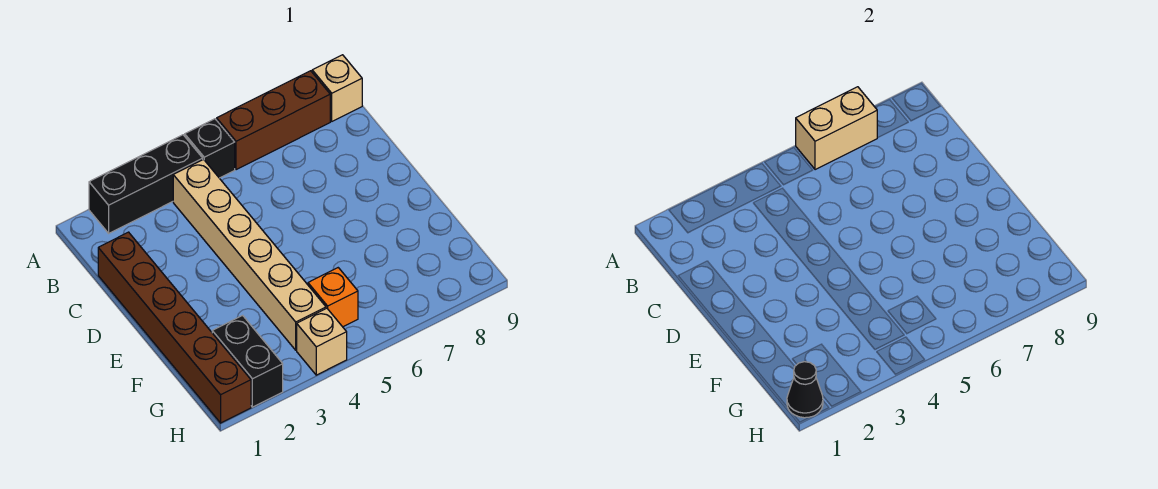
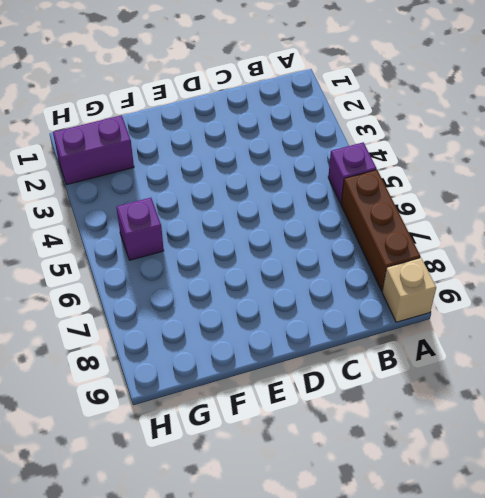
purple 1x1 brick [328,142,377,203] -> black 1x1 brick [185,119,235,178]
purple 1x2 brick [53,115,134,185] -> black 1x2 brick [212,315,283,407]
purple 1x1 brick [116,198,164,260] -> orange 1x1 brick [308,268,358,327]
none -> black 1x3 brick [89,135,203,233]
none -> tan 1x6 brick [173,160,326,350]

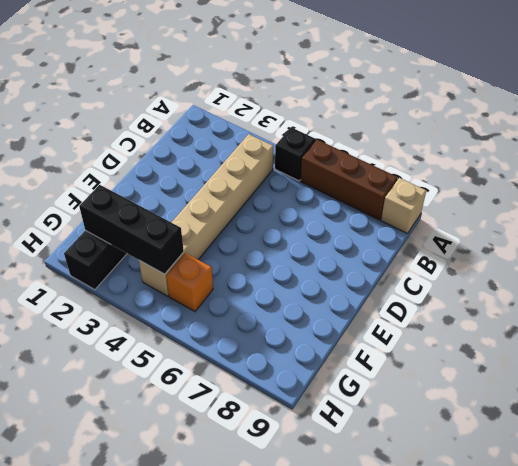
black 1x3 brick [79,185,184,274] -> black 1x3 brick moved to [89,135,203,233]
none -> brown 1x6 brick [98,232,251,423]
none -> tan 1x1 brick [297,308,347,375]

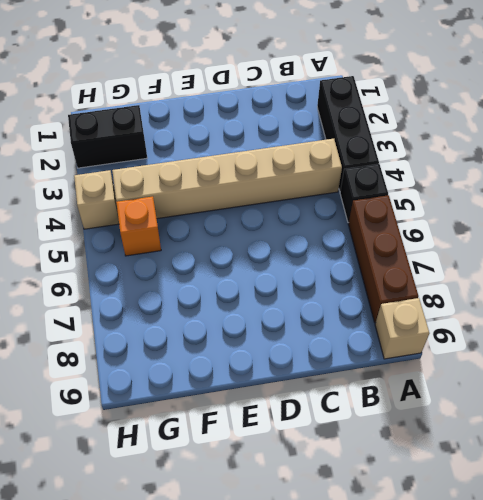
none -> brown 1x6 brick [98,232,251,423]
none -> tan 1x2 brick [796,87,877,170]

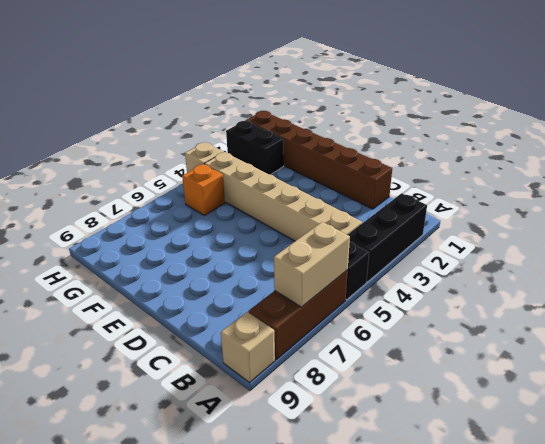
none -> black 1x1 cone [787,362,823,418]

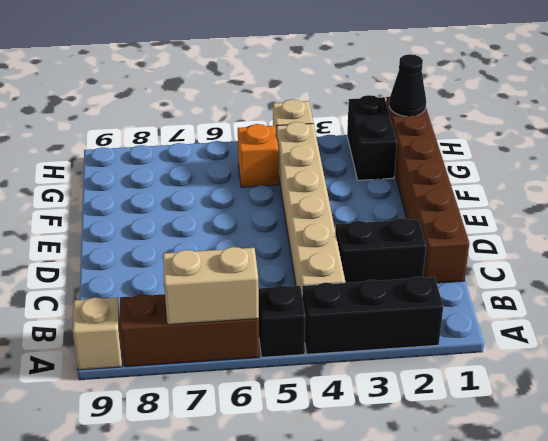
black 1x2 brick [336,218,426,283] -> none

